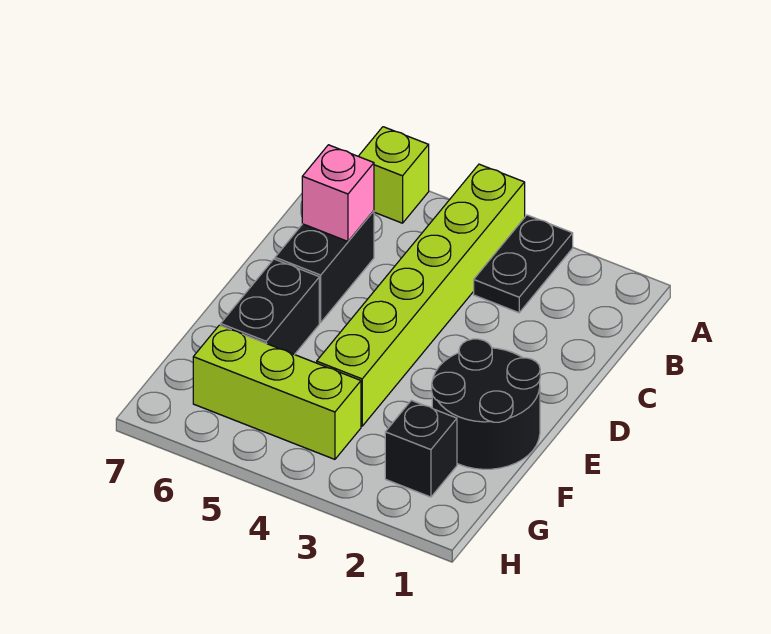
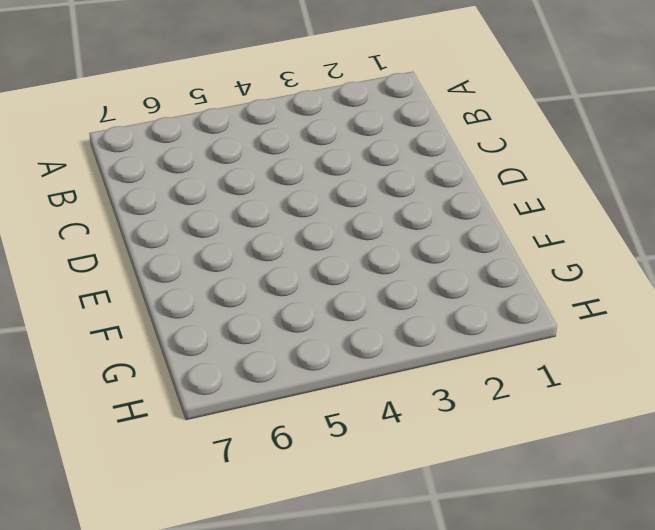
none -> black 1x2 plate [474,215,573,313]
none -> lime 1x6 brick [317,164,525,426]

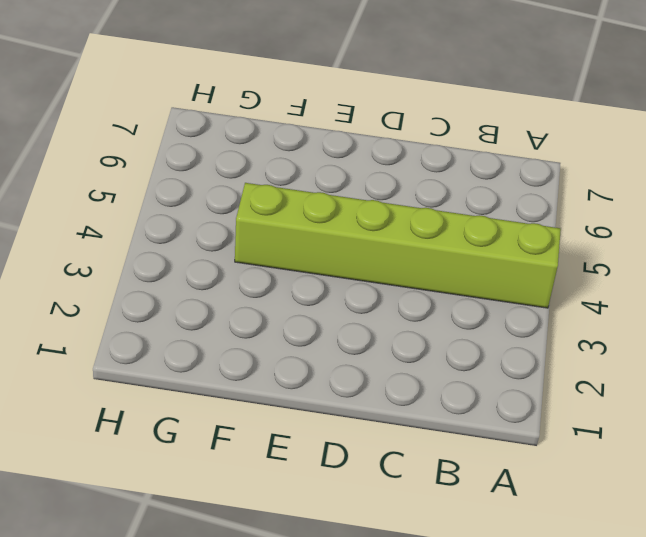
none -> black 1x2 plate [474,215,573,313]
none -> lime 1x1 brick [358,127,429,223]

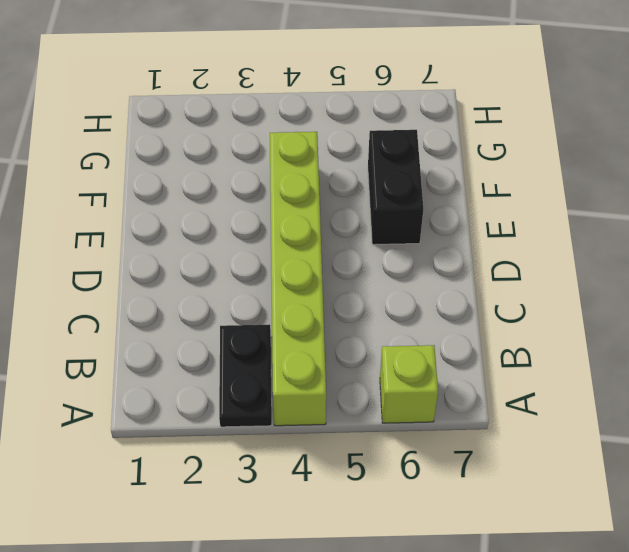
none -> black 1x2 brick [275,211,374,322]
none -> black 2x2 round brick [432,339,540,469]

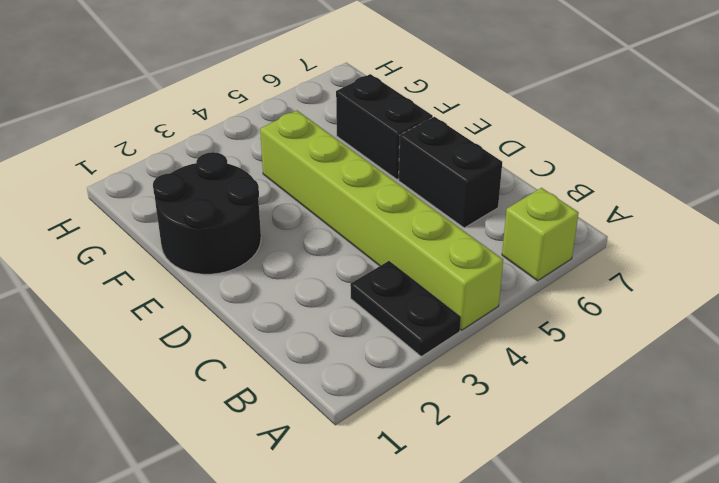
none -> black 1x1 brick [385,400,457,497]
none -> lime 1x3 brick [193,325,361,459]

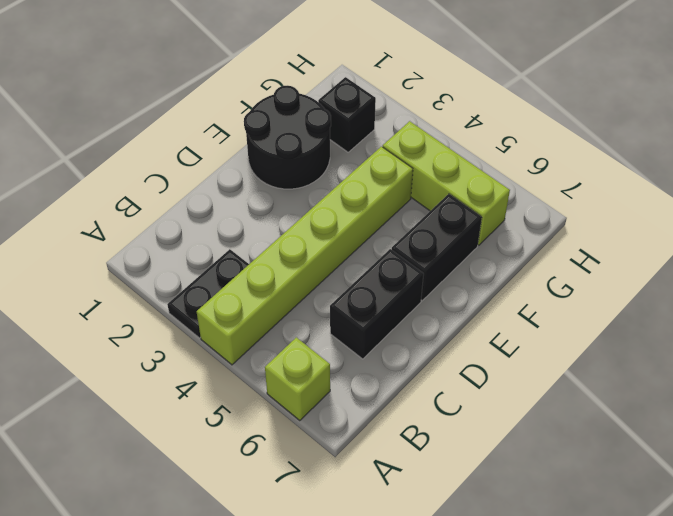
none -> pink 1x1 brick [302,145,374,241]

